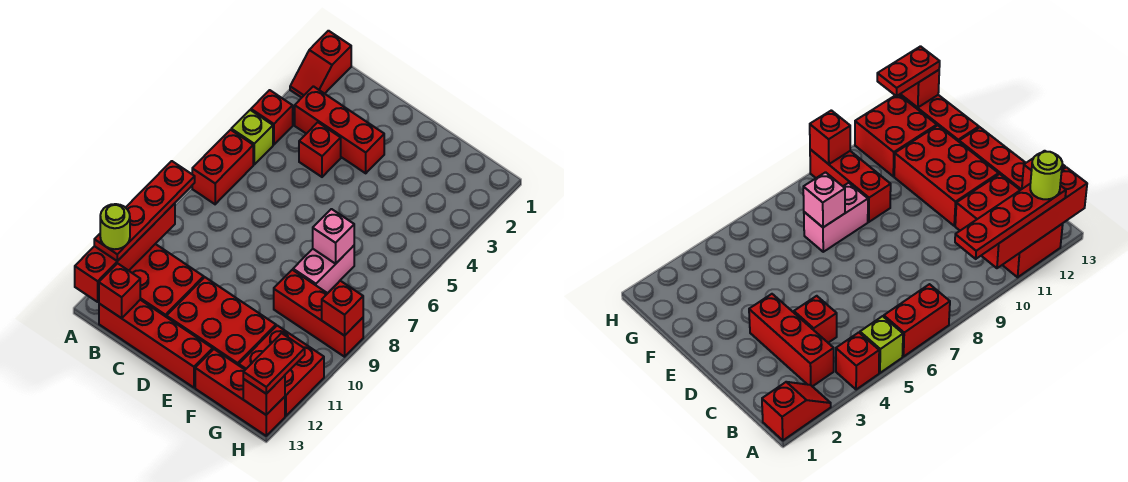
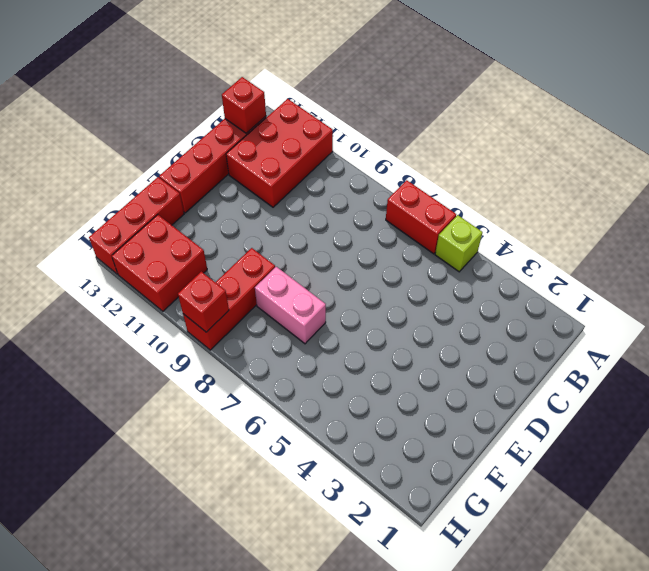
none -> red 1x2 slope [290,31,351,98]
none -> red 1x1 brick [251,90,293,145]
none -> red 1x3 brick [295,86,384,173]

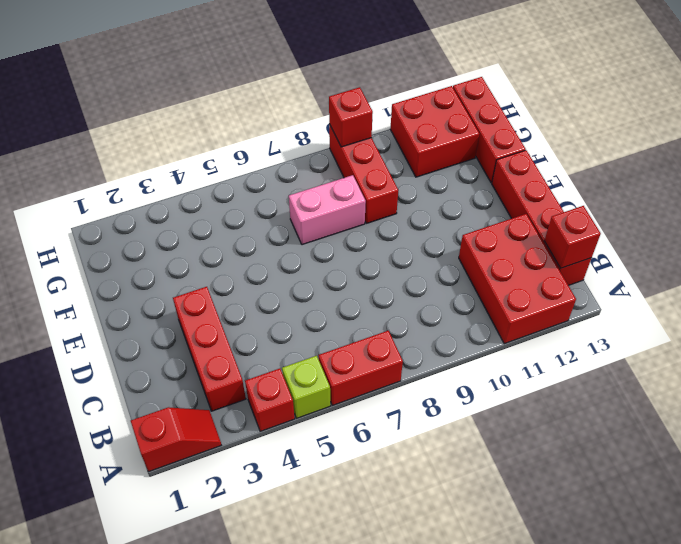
none -> red 1x1 brick [299,122,341,177]
none -> red 2x3 brick [167,277,276,365]
none -> red 1x4 brick [75,203,175,302]

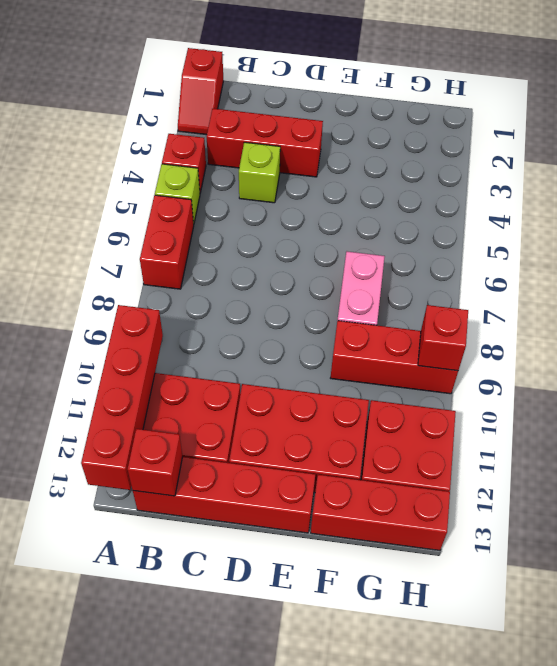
lime 1x1 brick [239,142,280,203] -> red 1x1 brick [299,122,341,177]
none -> pink 1x1 brick [313,209,354,264]
none -> red 1x1 brick [243,376,285,415]
none -> red 1x4 plate [94,161,195,261]

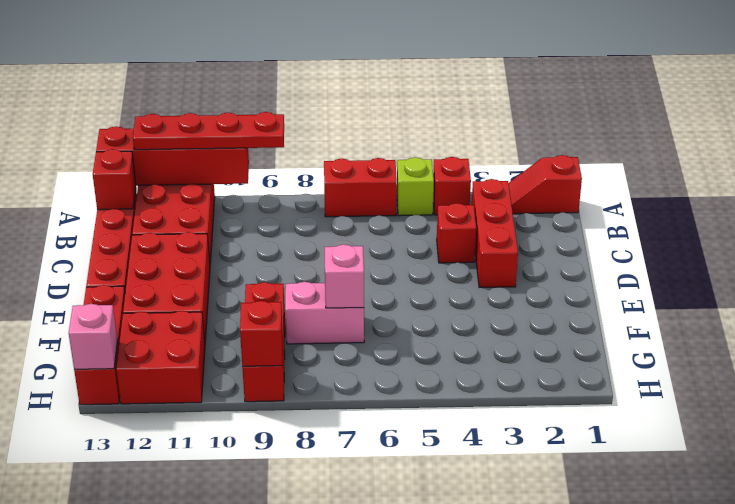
pink 1x1 brick [69,304,117,369] -> red 1x1 brick [243,376,285,415]
none -> red 1x2 plate [243,333,305,394]
none -> lime 1x1 round brick [100,204,130,249]

